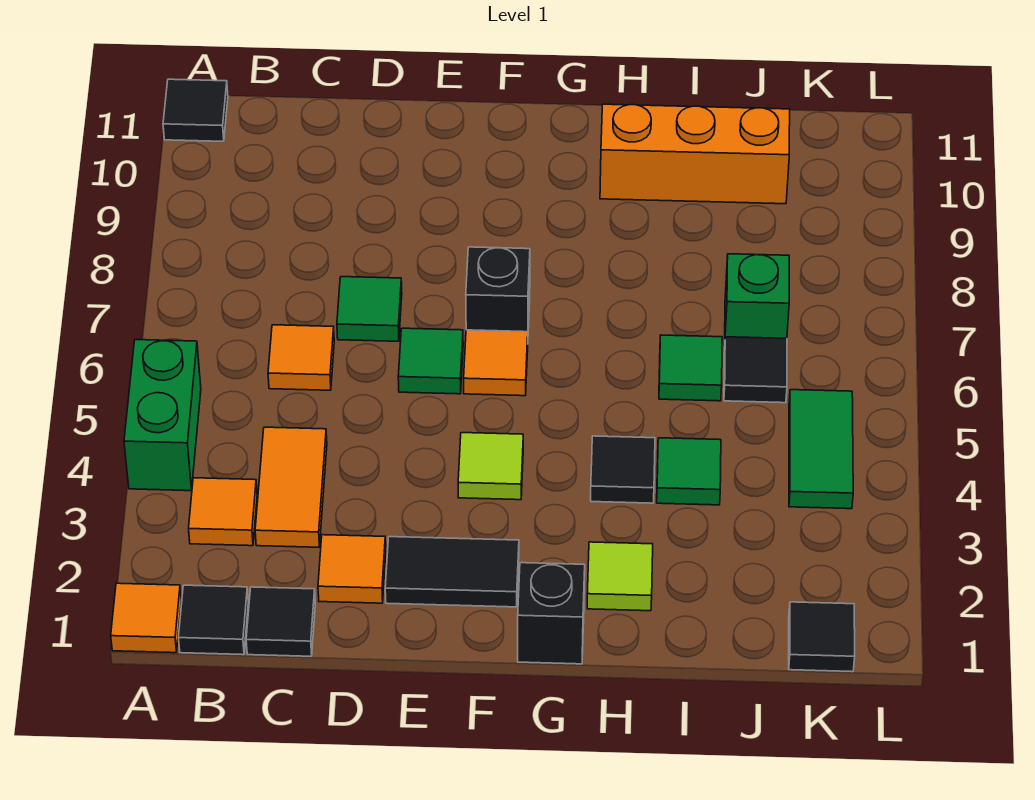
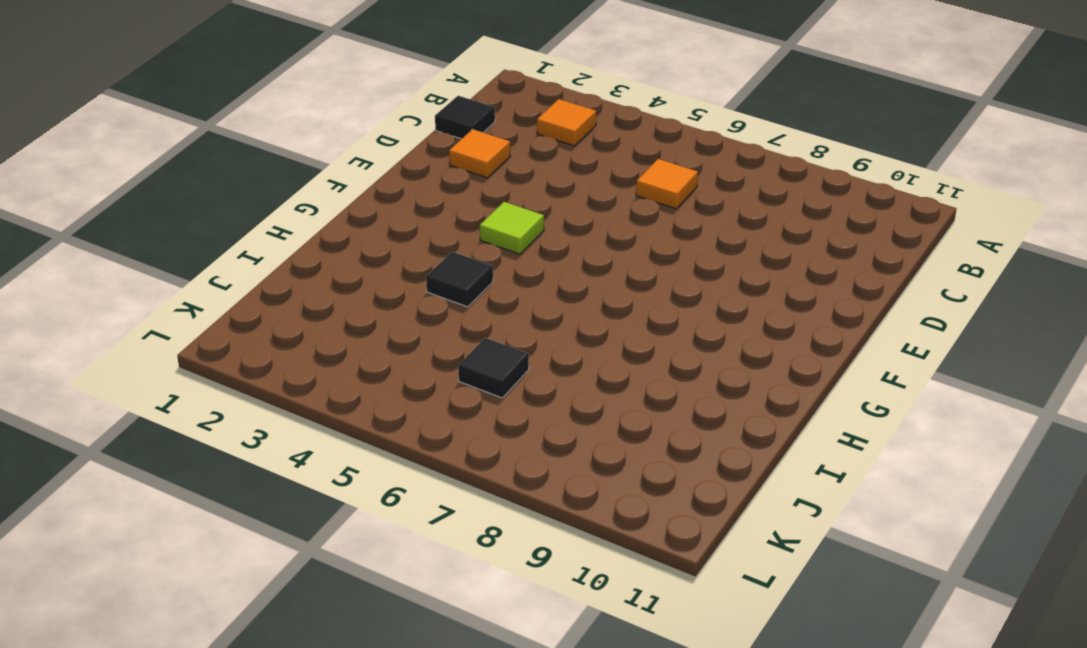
none -> orange 1x1 tile [111,583,181,653]
none -> green 1x2 brick [124,340,201,491]
none -> black 1x1 tile [163,79,228,141]

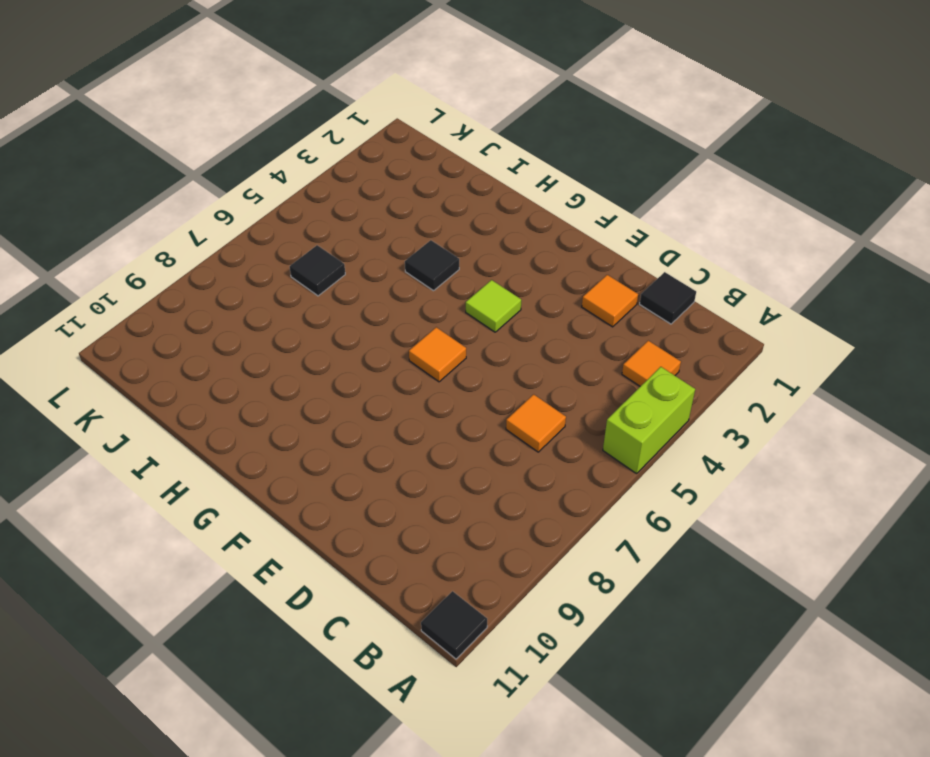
lime 1x2 brick [603,367,695,474] -> green 1x2 brick [124,340,201,491]
none -> orange 1x1 tile [111,583,181,653]
none -> black 1x1 tile [178,585,248,655]
none -> orange 1x2 tile [255,427,327,547]

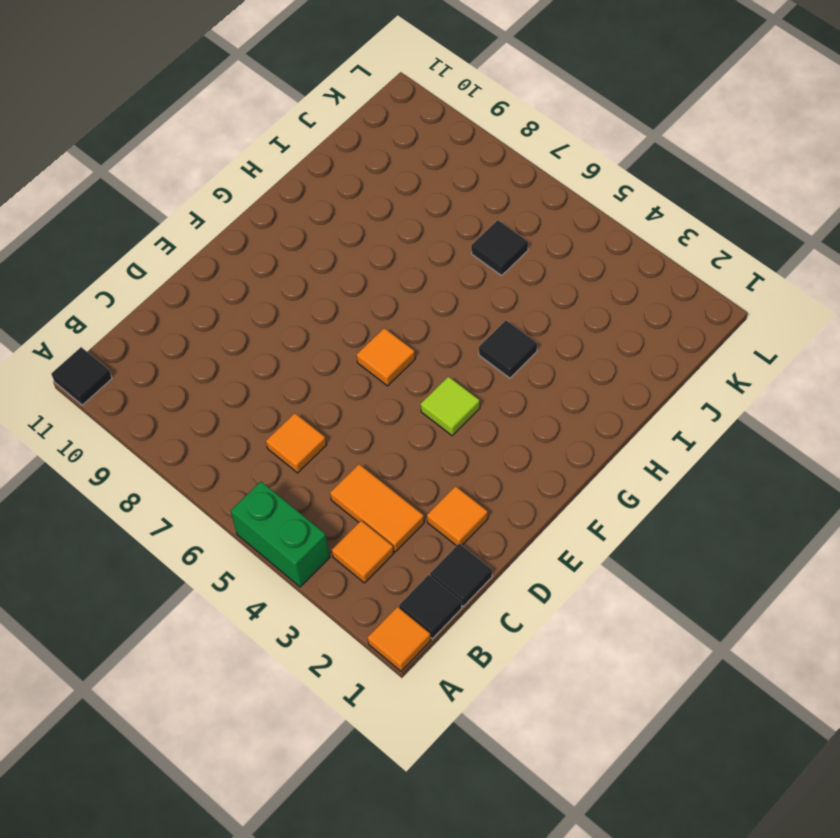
none -> green 1x1 tile [337,277,402,341]
none -> black 1x2 tile [385,537,519,607]
none -> green 1x1 tile [398,328,463,394]

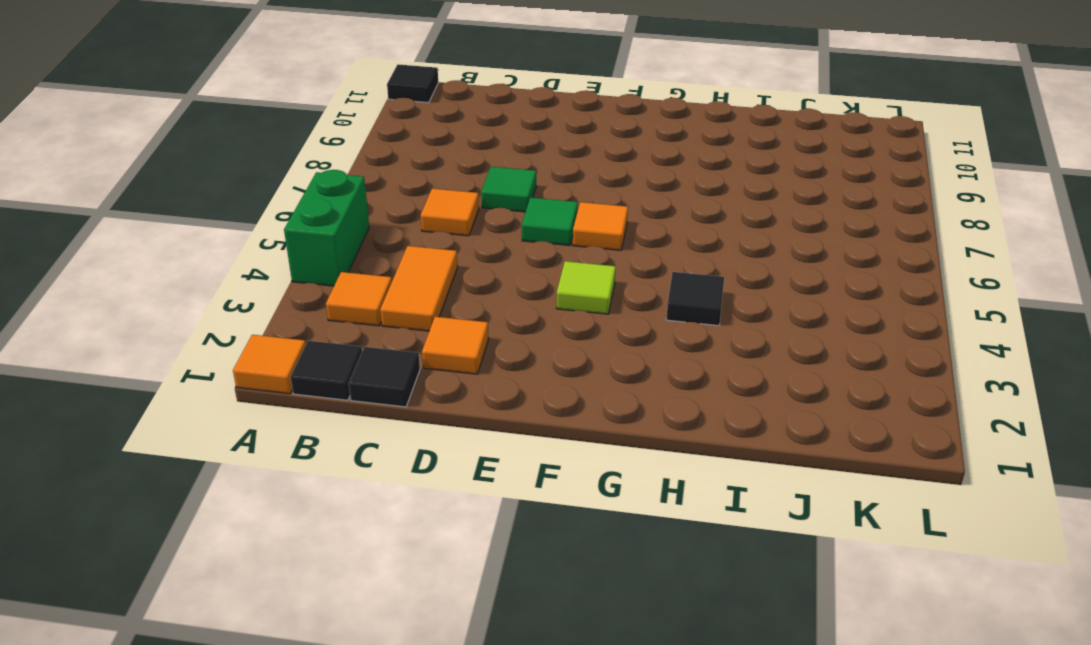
none -> black 1x2 tile [385,537,519,607]
none -> black 1x1 brick [466,247,530,332]
none -> black 1x1 brick [518,563,585,664]

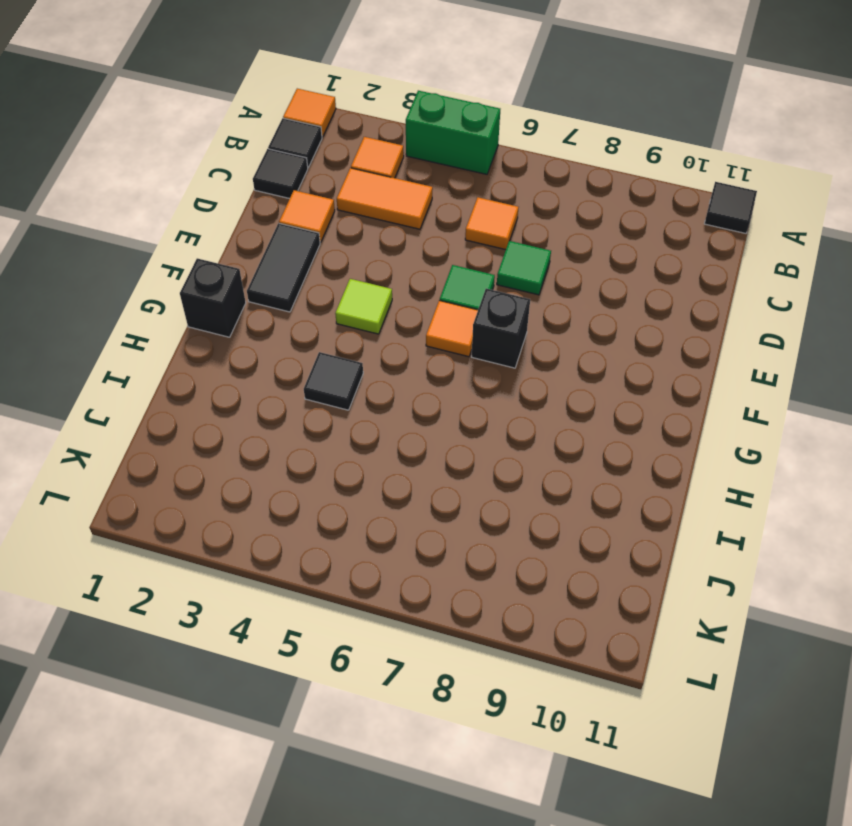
none -> lime 1x1 tile [587,542,653,611]
none -> orange 1x3 brick [600,104,790,204]
none -> green 1x1 tile [657,438,721,505]

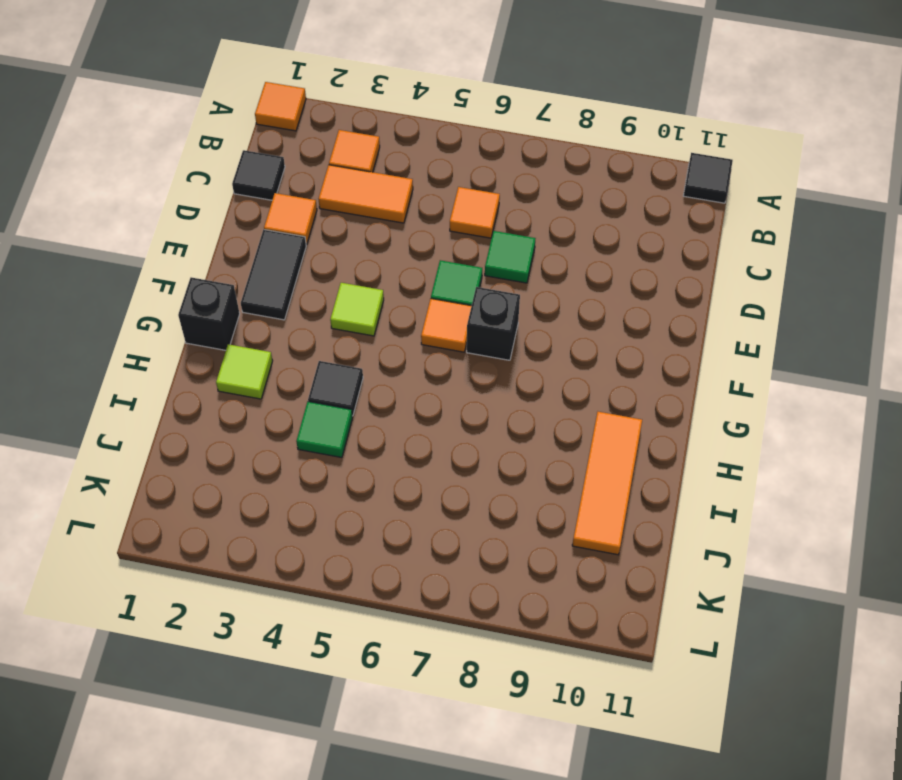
orange 1x3 tile [572,412,642,555] -> orange 1x3 brick [600,104,790,204]
none -> green 1x2 brick [124,340,201,491]
none -> black 1x1 tile [178,585,248,655]
none -> green 1x1 tile [659,335,722,401]

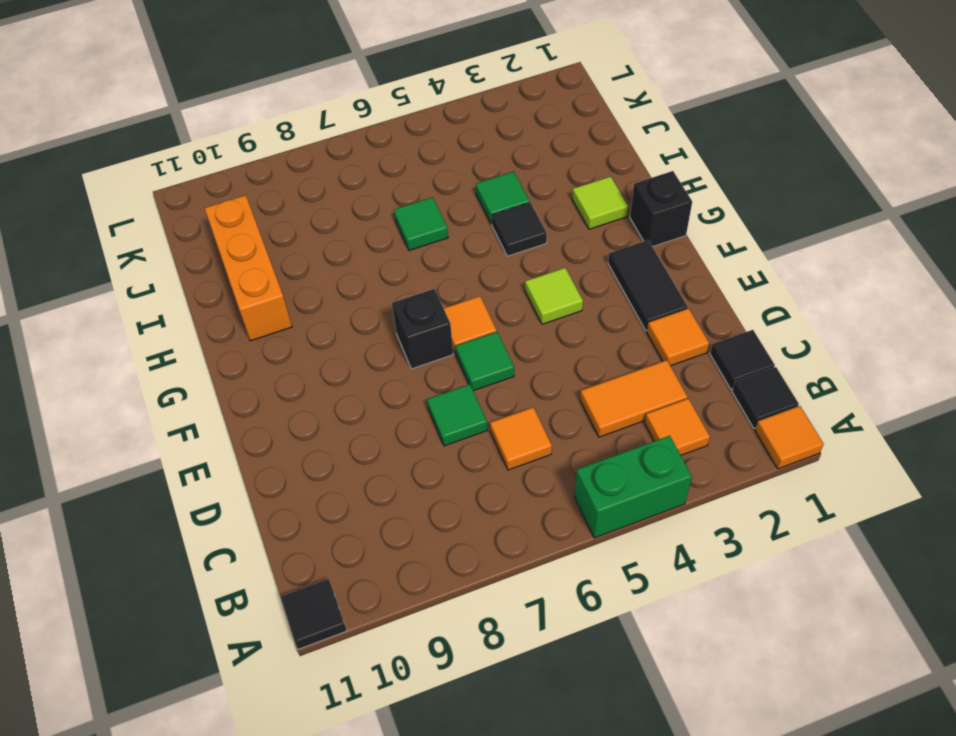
none -> black 1x1 tile [724,337,787,403]
none -> green 1x1 brick [725,254,789,338]
none -> black 1x1 tile [789,602,855,672]

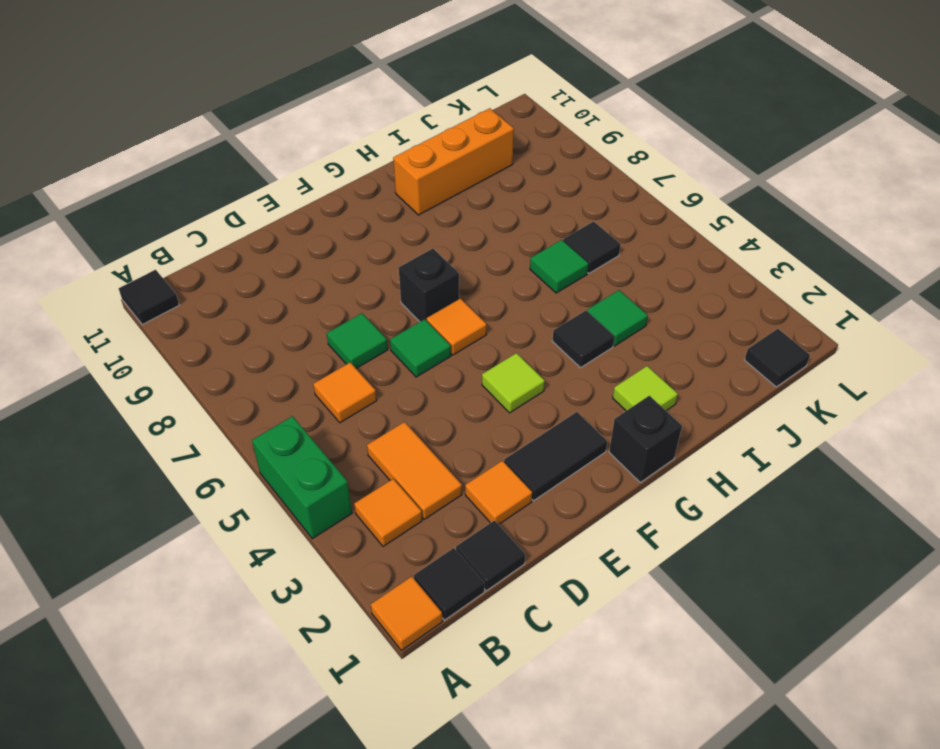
none -> green 1x1 brick [725,254,789,338]
none -> green 1x2 tile [789,390,853,509]

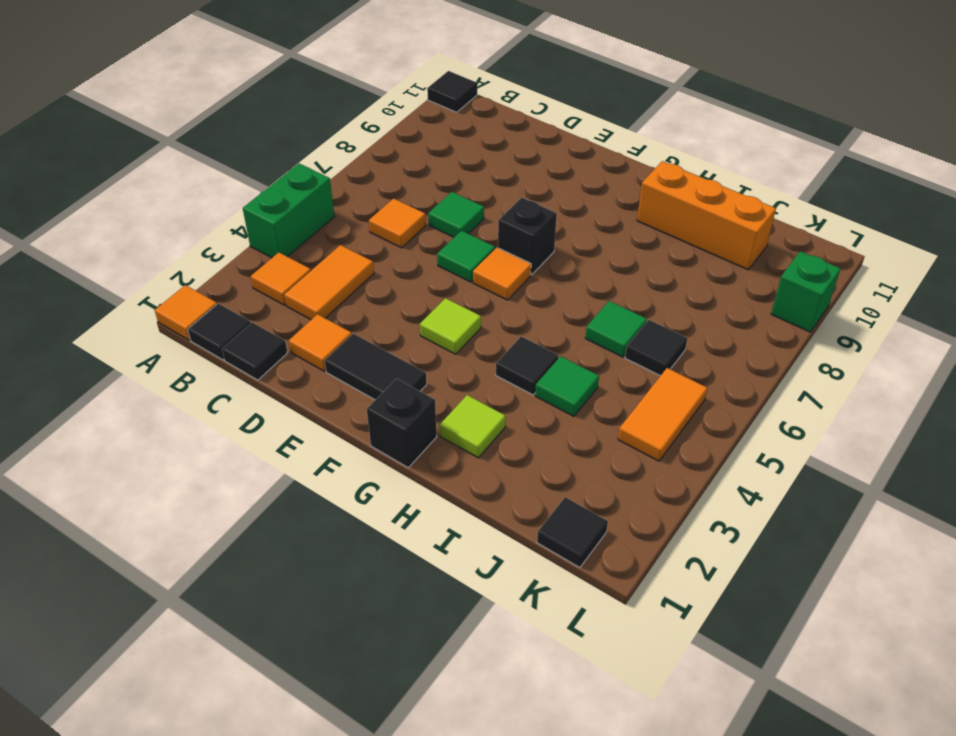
orange 1x2 tile [618,368,707,461] -> green 1x2 tile [789,390,853,509]
green 1x1 brick [771,251,841,332] -> green 1x1 brick moved to [725,254,789,338]

